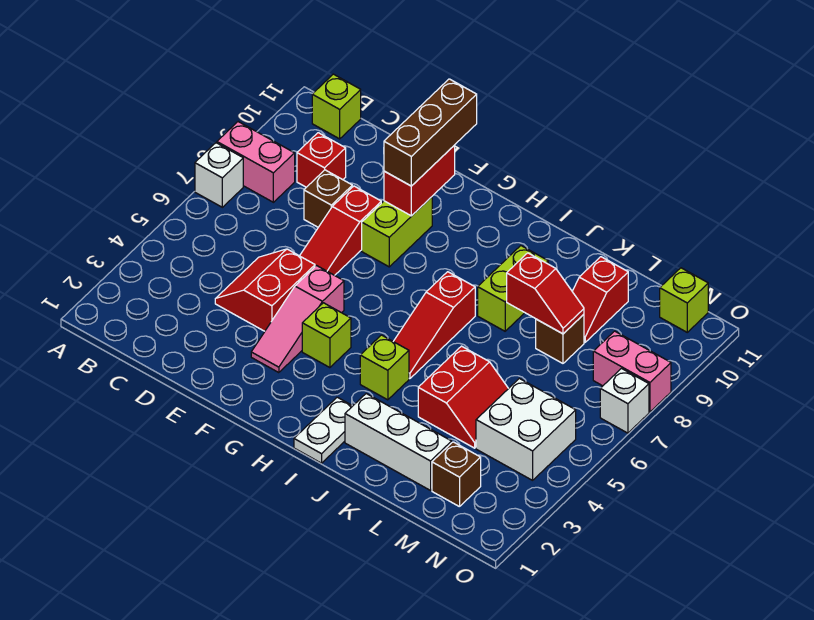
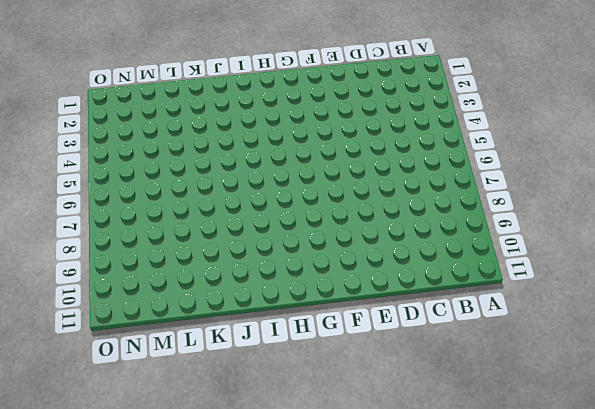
none -> white 1x1 brick [195,143,243,207]
none -> pink 1x2 brick [217,122,295,202]
none -> lime 1x1 brick [312,74,361,139]

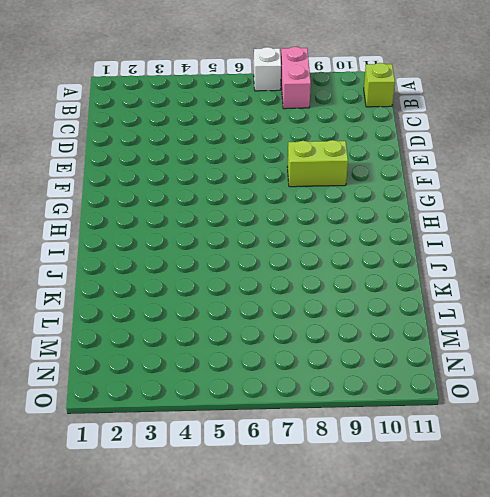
none -> red 1x1 brick [297,133,346,187]
none -> red 2x2 slope [215,249,315,331]
none -> brown 1x1 brick [304,170,352,227]

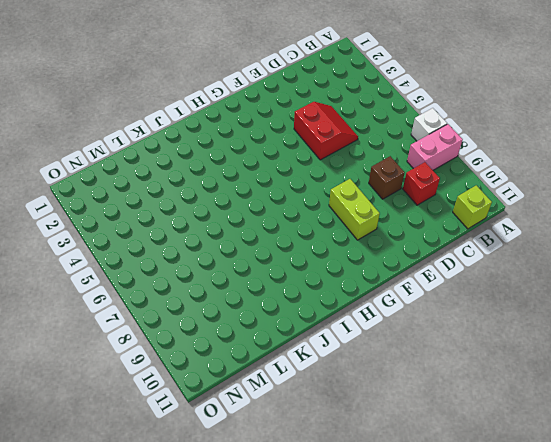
none -> red 1x3 slope [300,186,381,275]
none -> pink 1x3 slope [251,266,344,373]
none -> lime 1x1 brick [302,303,351,368]

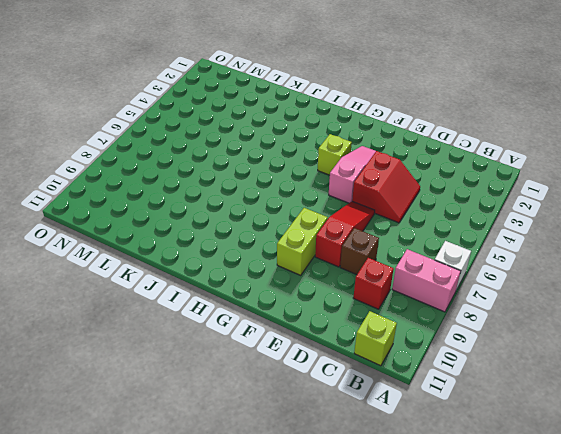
none -> white 1x2 plate [294,397,352,463]
none -> lime 1x1 brick [360,335,409,400]
none -> red 1x3 slope [393,272,475,379]

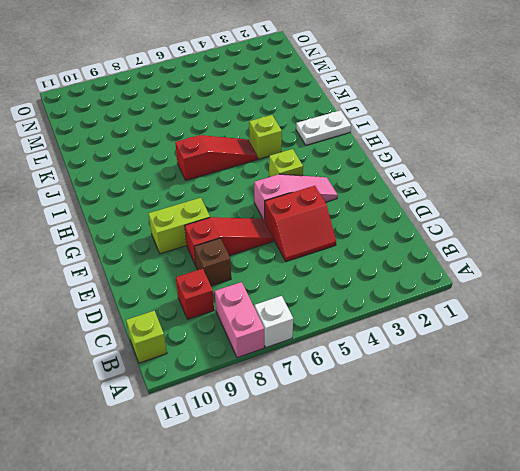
none -> white 1x3 brick [345,394,452,490]
none -> lime 1x2 brick [478,246,548,331]
none -> red 2x2 slope [418,346,509,448]

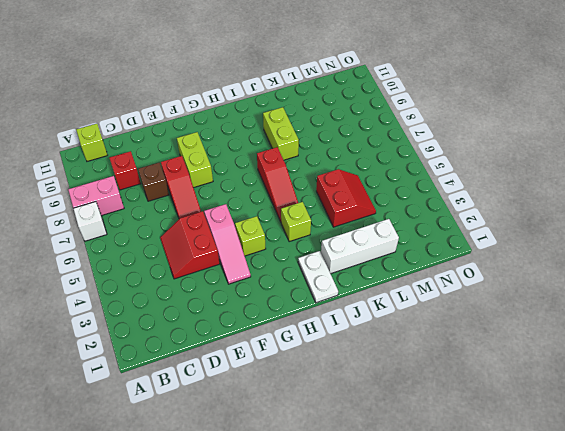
none -> brown 1x1 brick [536,314,584,363]
none -> red 1x2 slope [572,257,628,342]
none -> brown 1x1 brick [432,442,481,507]

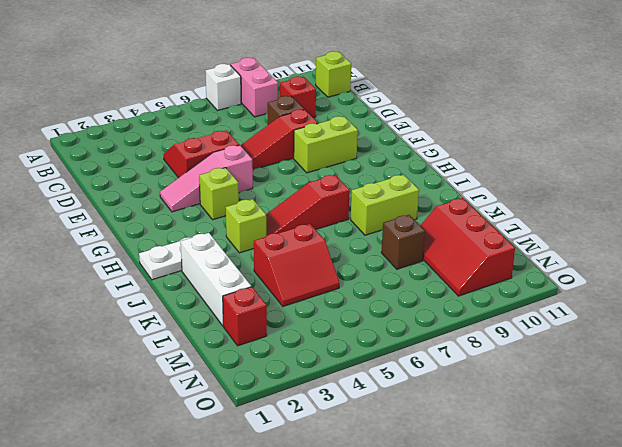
red 2x3 slope [420,198,515,296] -> red 1x2 slope [572,257,628,342]
red 1x1 brick [223,287,267,346] -> brown 1x1 brick [432,442,481,507]
none -> white 2x2 brick [476,378,576,480]
none -> pink 1x2 brick [593,331,671,412]
none -> lime 1x1 brick [660,268,708,332]

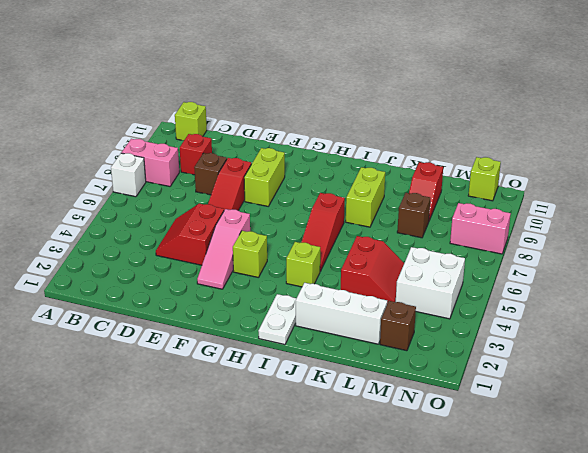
none -> white 1x1 brick [600,369,649,433]
none -> red 1x2 brick [384,145,455,216]
none -> red 1x2 slope [507,253,584,334]

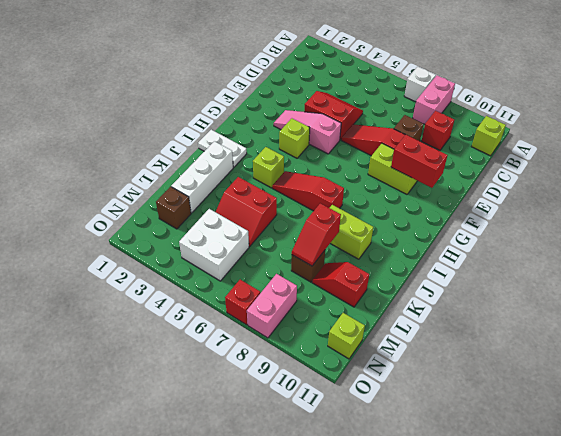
red 1x1 brick [225,280,260,325] -> white 1x1 brick [600,369,649,433]
none -> brown 1x3 brick [384,79,477,186]

